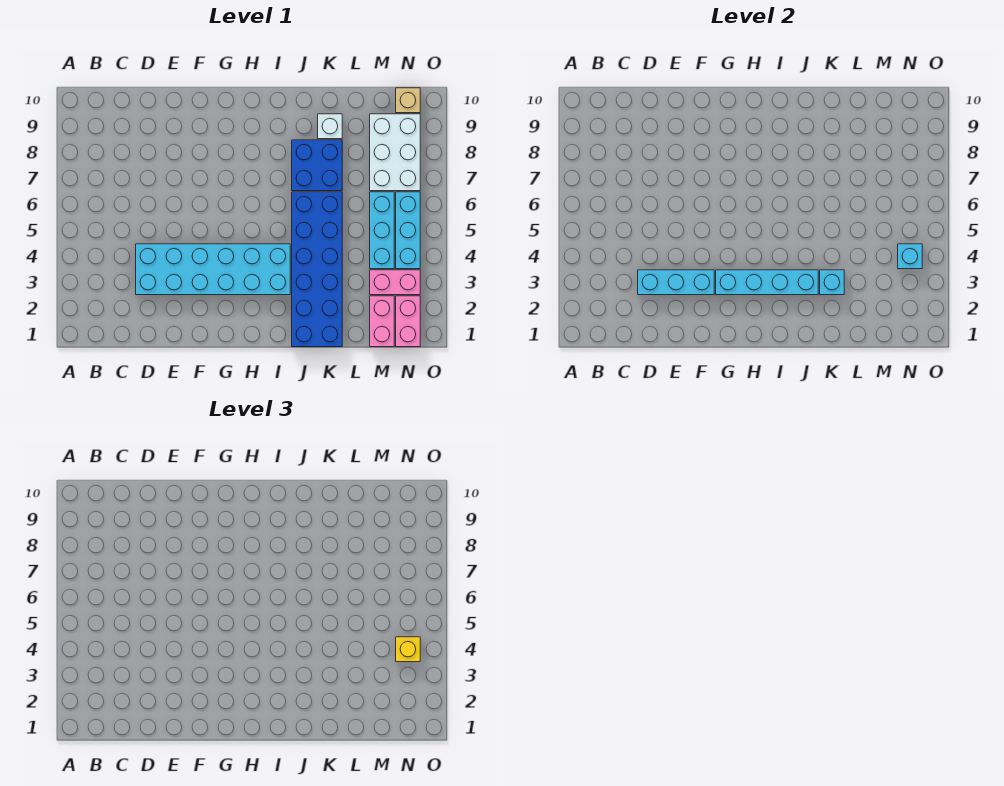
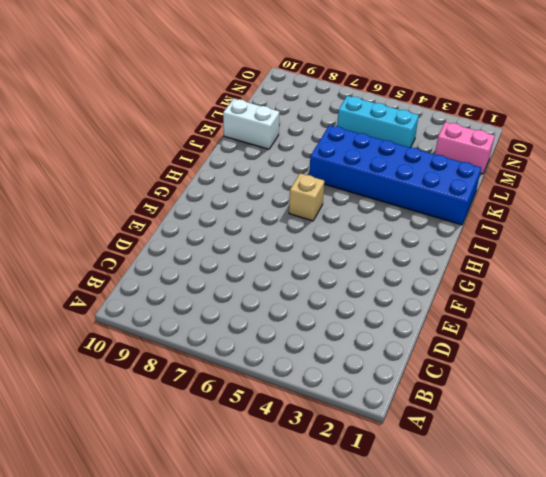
tan 1x1 brick [289,173,324,221] -> tan 1x1 brick moved to [396,88,420,113]
white 1x2 brick [223,99,279,149] -> white 1x1 brick [318,114,342,139]
none -> cyan 2x6 brick [136,244,290,295]
none -> blue 2x2 brick [292,140,342,191]
none -> pink 1x2 brick [370,270,420,295]

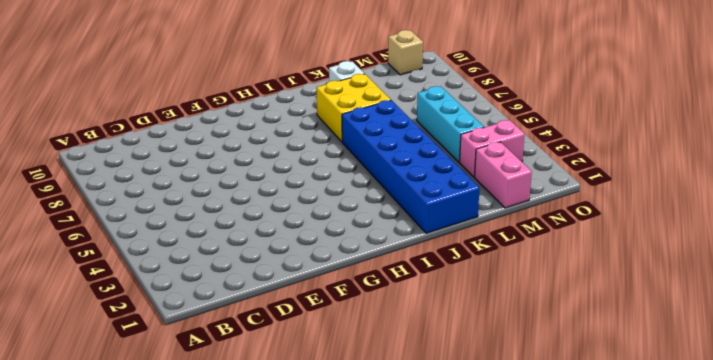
yellow 2x2 brick [317,74,391,141] -> blue 2x2 brick [292,140,342,191]
none -> cyan 2x6 brick [136,244,290,295]
none -> white 2x3 brick [370,114,420,191]
none -> pink 1x2 brick [396,296,420,347]

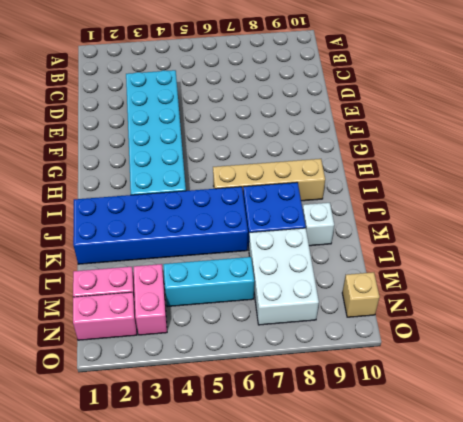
tan 1x4 brick [213,159,325,201] -> none
white 2x3 brick [249,228,319,325] -> white 2x3 brick turned to [370,114,420,191]
none -> cyan 1x3 brick [396,192,420,269]
none -> cyan 1x3 brick [638,270,714,295]
none -> cyan 1x4 brick [716,270,818,295]

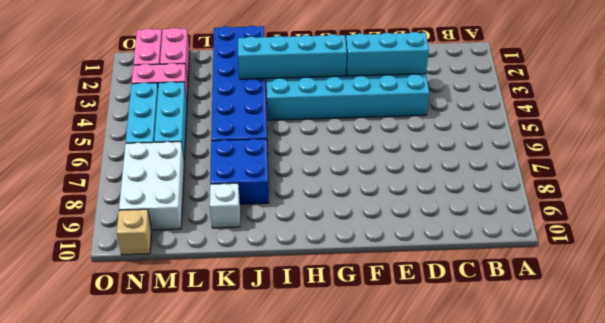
none -> cyan 1x1 brick [820,270,844,295]
none -> cyan 1x1 brick [898,244,922,269]
none -> yellow 1x1 brick [396,637,420,662]

